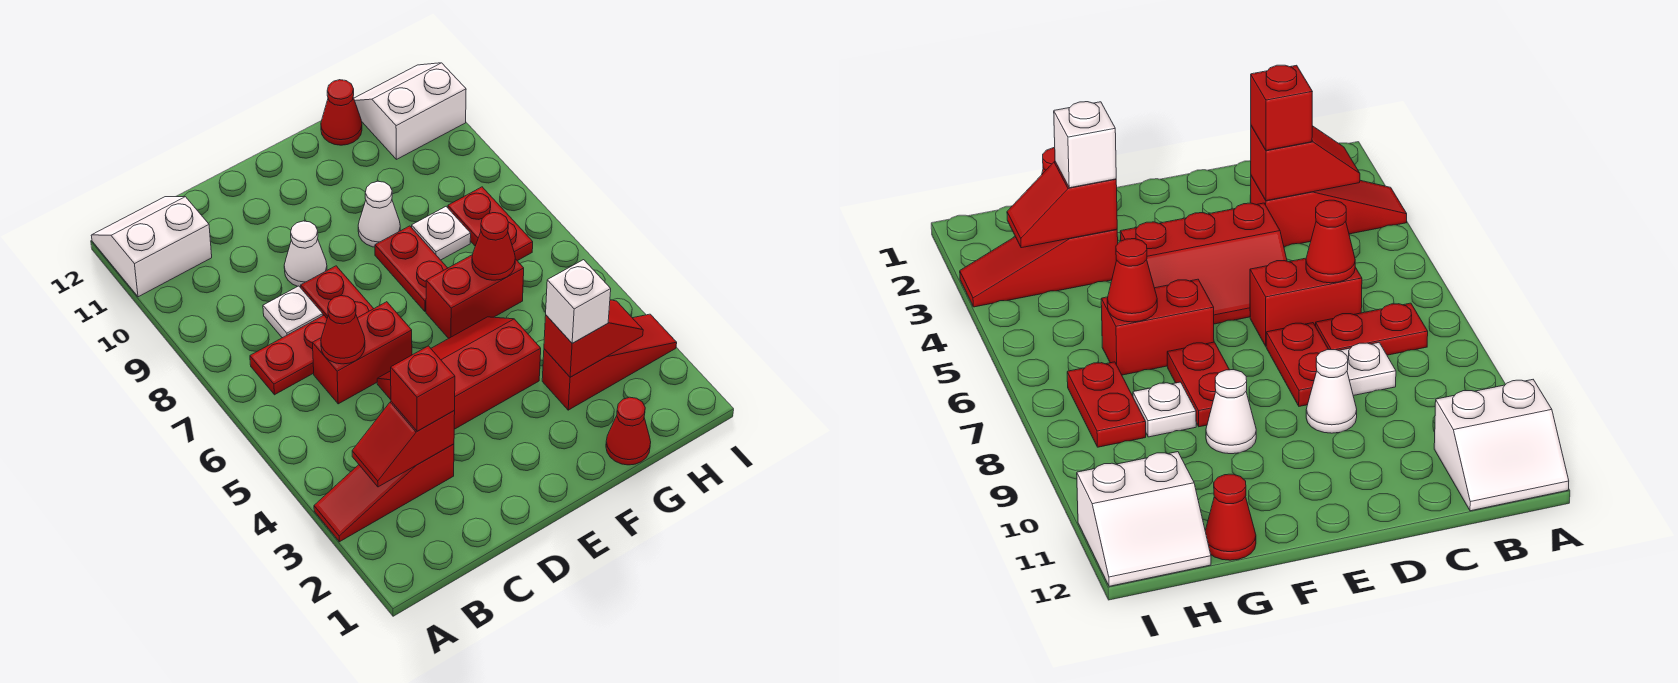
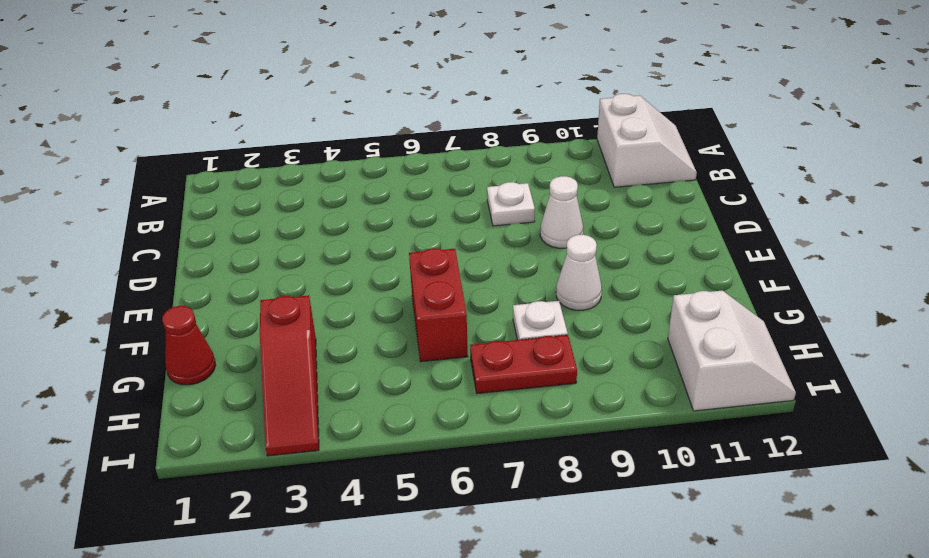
none -> red 1x3 slope [314,444,454,542]
none -> red 1x2 plate [250,315,327,395]
none -> red 1x2 brick [313,302,412,404]

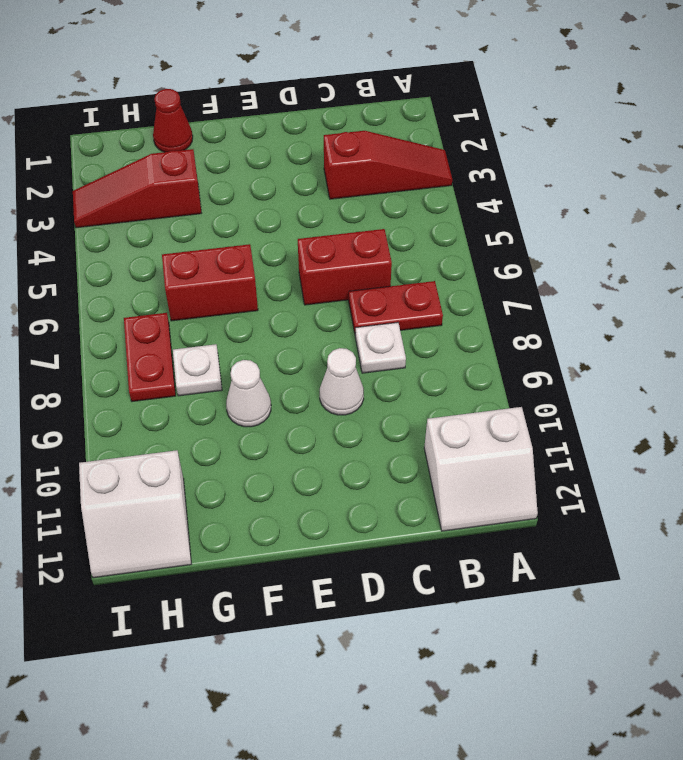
none -> red 2x3 slope [377,317,541,429]
none -> red 1x2 plate [301,266,374,318]
none -> red 1x2 plate [375,226,447,311]

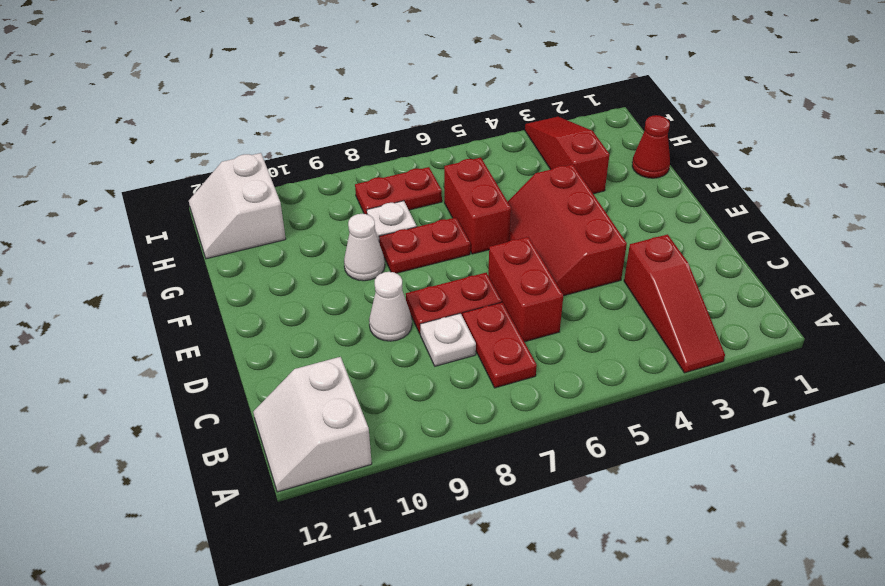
none -> red 1x1 cone [321,80,362,145]
none -> red 1x2 slope [352,402,455,487]
none -> red 1x1 cone [321,296,365,364]

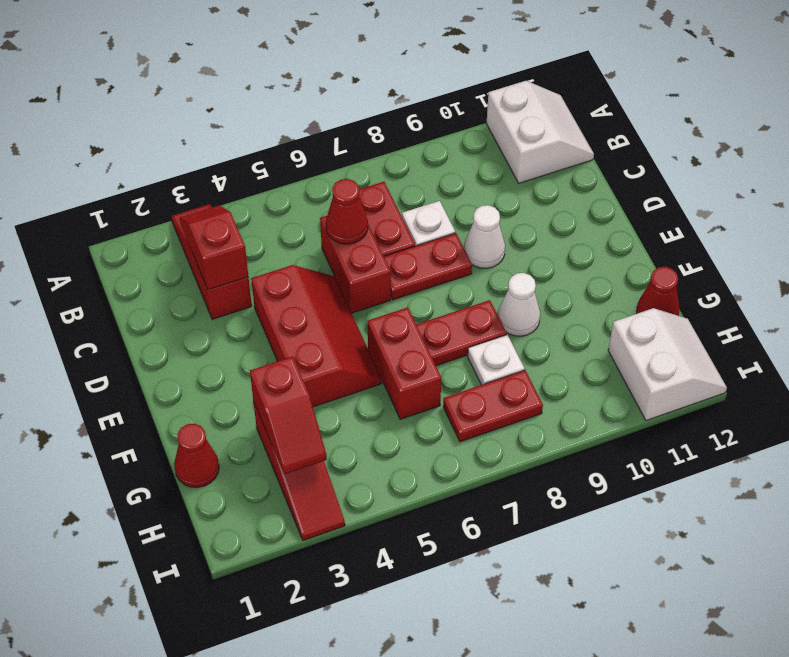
none -> red 1x1 cone [472,213,515,280]
none -> red 1x1 brick [391,346,455,431]
none -> white 1x1 brick [546,260,611,343]

